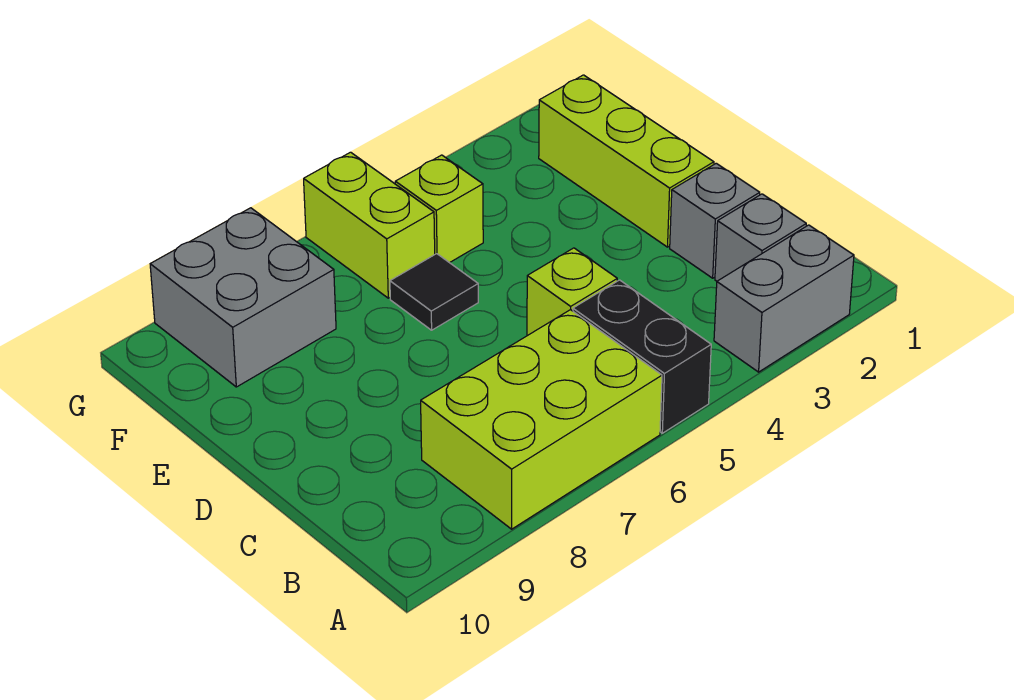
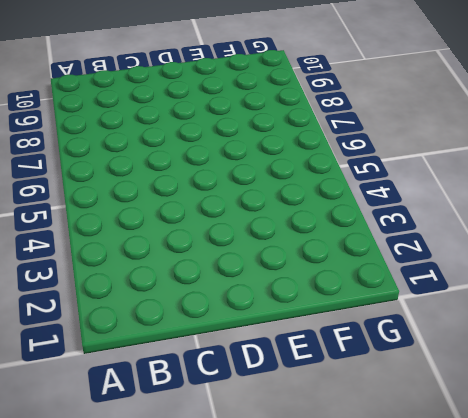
none -> grey 1x2 brick [714,225,854,372]
none -> black 1x2 brick [573,280,711,433]

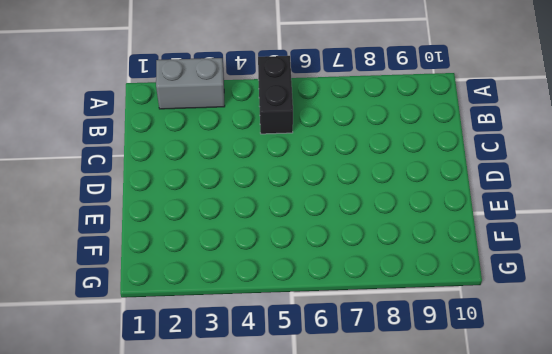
none -> lime 2x3 brick [421,310,662,529]
none -> grey 1x1 brick [715,194,806,281]

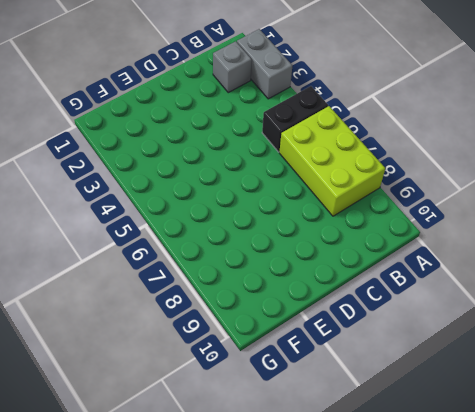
none -> grey 1x1 brick [670,163,760,278]
none -> lime 1x1 brick [527,248,617,335]

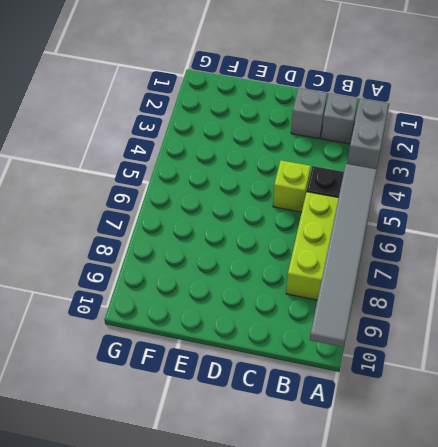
grey 1x6 tile [310,164,377,347] -> none
none -> lime 1x3 brick [539,75,714,247]
none -> black 1x1 tile [390,254,478,330]

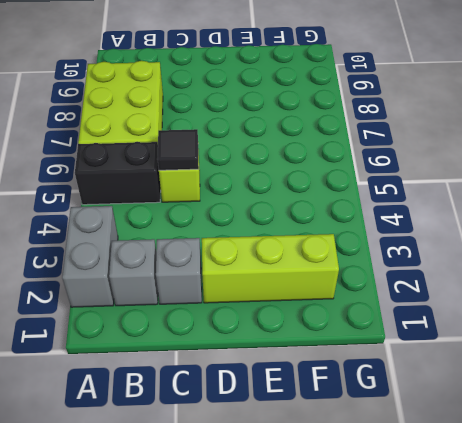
black 1x1 tile [158,129,199,170] -> black 1x1 tile moved to [390,254,478,330]
none -> lime 1x1 brick [395,155,483,263]
none -> lime 1x2 brick [304,152,435,298]

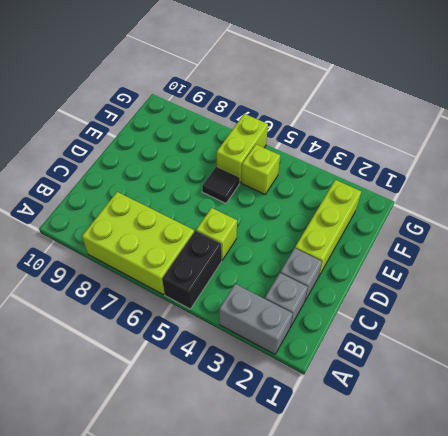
none -> grey 2x2 brick [150,208,336,387]

